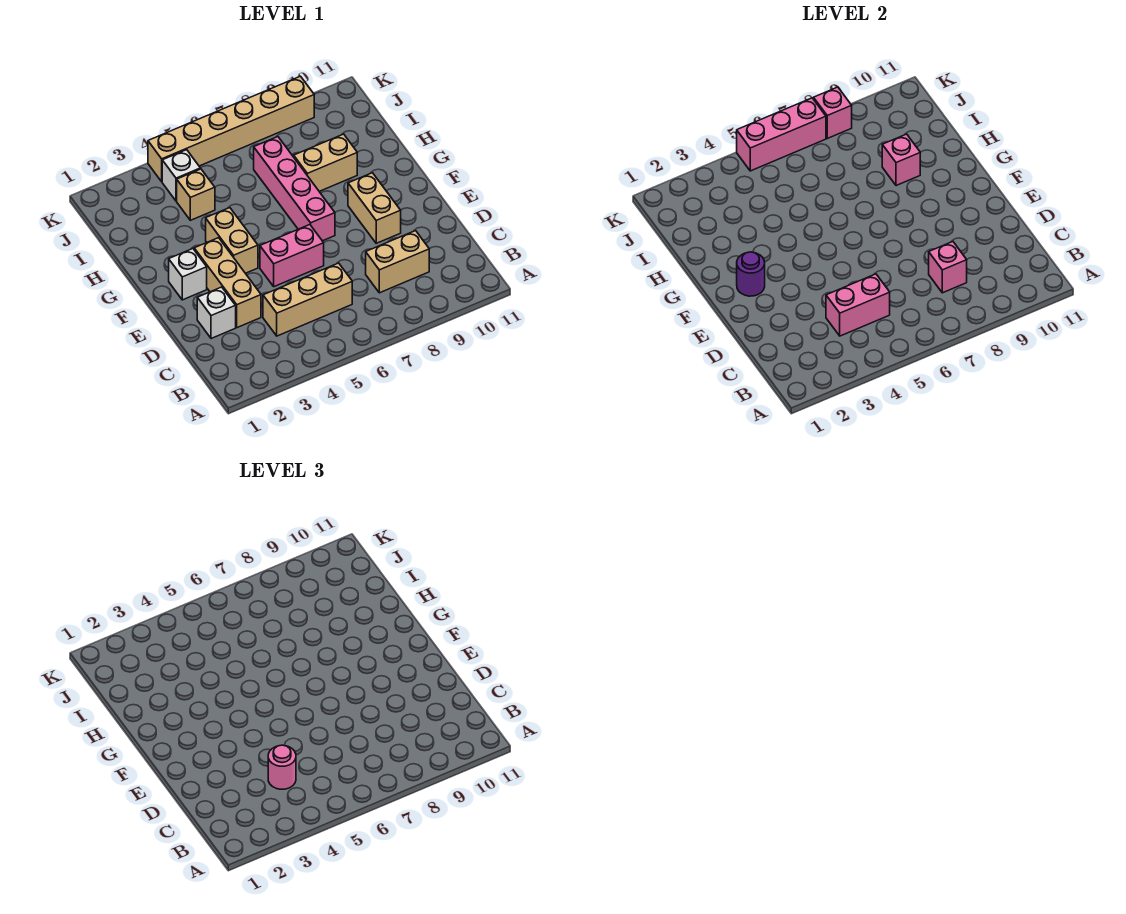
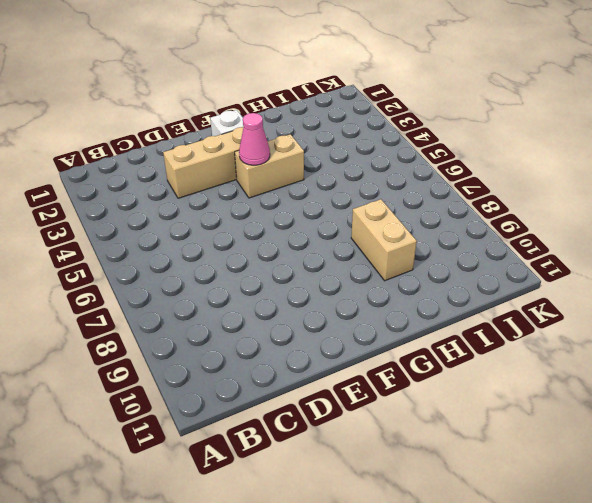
pink 1x1 cone [239,113,270,165] -> none
none -> tan 1x3 brick [263,263,352,336]
none -> tan 1x2 brick [366,231,429,293]
none -> white 1x1 brick [197,287,236,339]

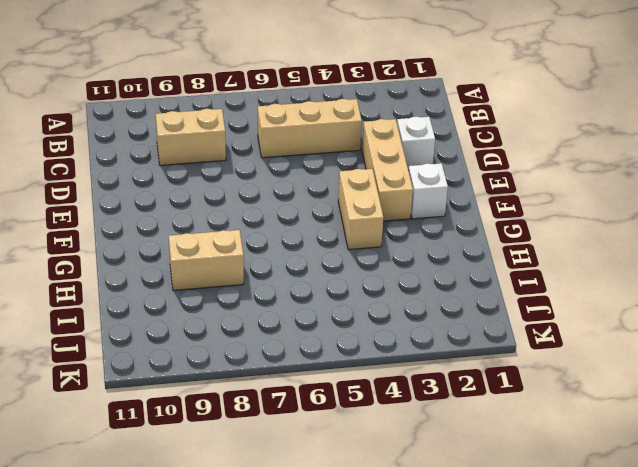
none -> pink 1x2 brick [260,225,324,287]
none -> tan 1x2 brick [348,173,401,243]
none -> pink 1x4 brick [254,137,335,241]

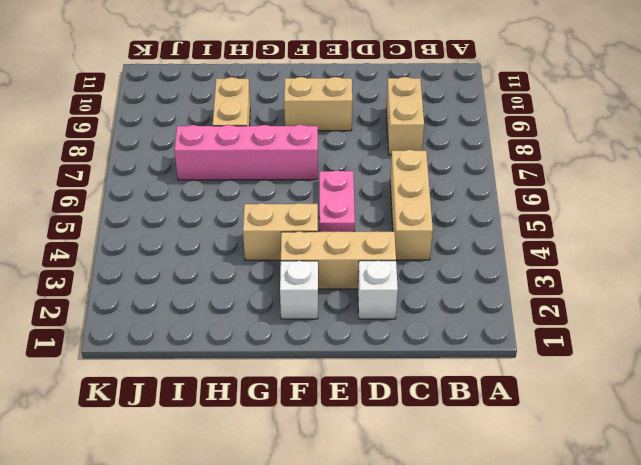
pink 1x2 plate [319,170,355,232] -> pink 1x2 brick [260,225,324,287]
none -> tan 1x1 brick [177,169,215,220]
none -> white 1x1 brick [162,150,200,201]
none -> tan 1x6 brick [148,76,314,182]

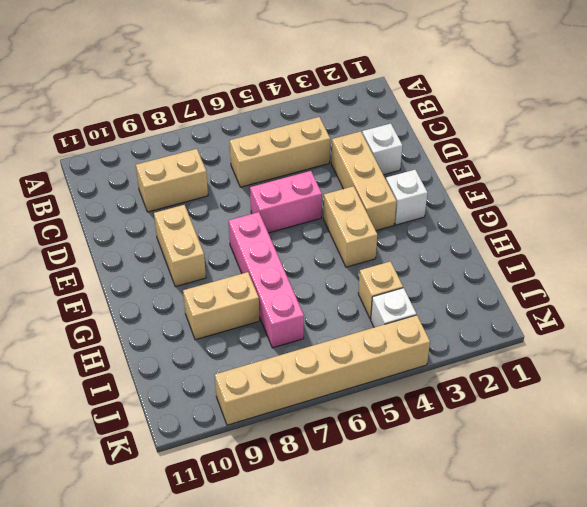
none -> pink 1x2 brick [826,274,890,336]
none -> pink 1x1 brick [929,242,967,293]
none -> purple 1x1 round brick [737,252,765,296]

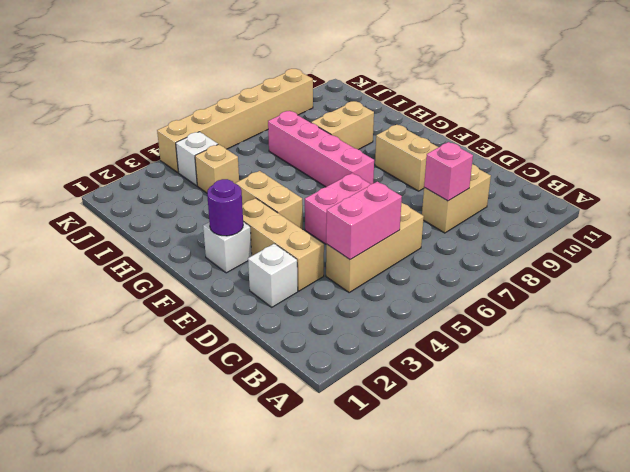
none -> pink 1x1 brick [882,134,920,186]
none -> pink 1x3 brick [737,98,826,171]
none -> pink 1x1 brick [814,87,852,138]

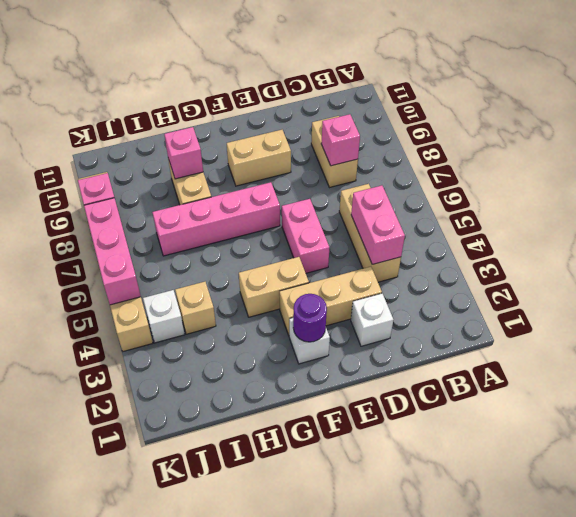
none -> pink 1x1 round brick [268,745,296,789]

